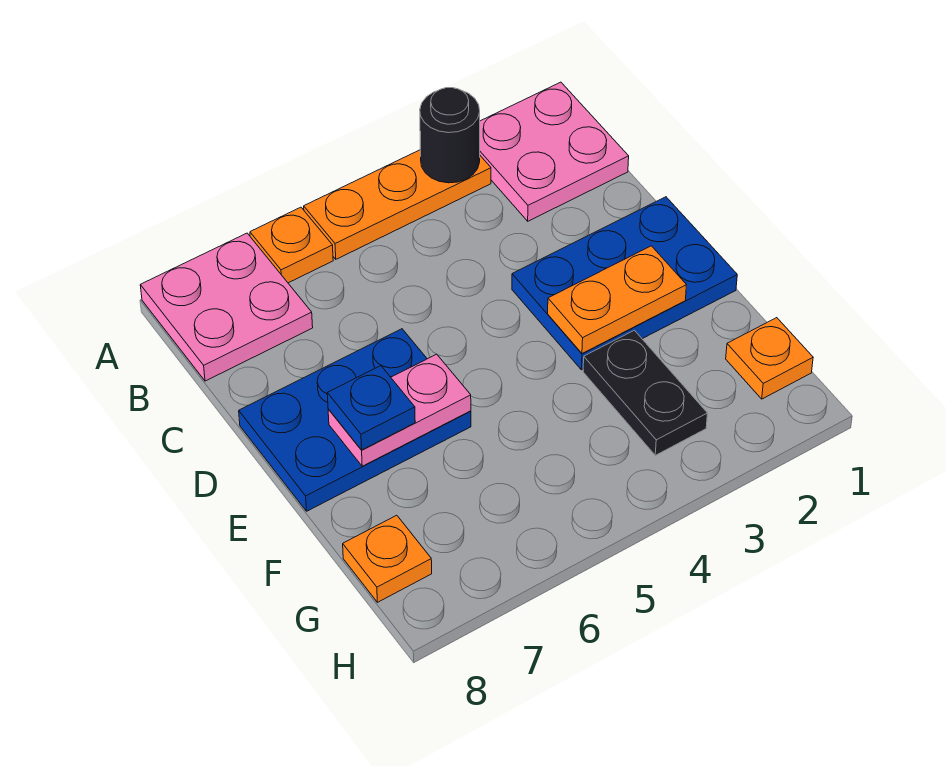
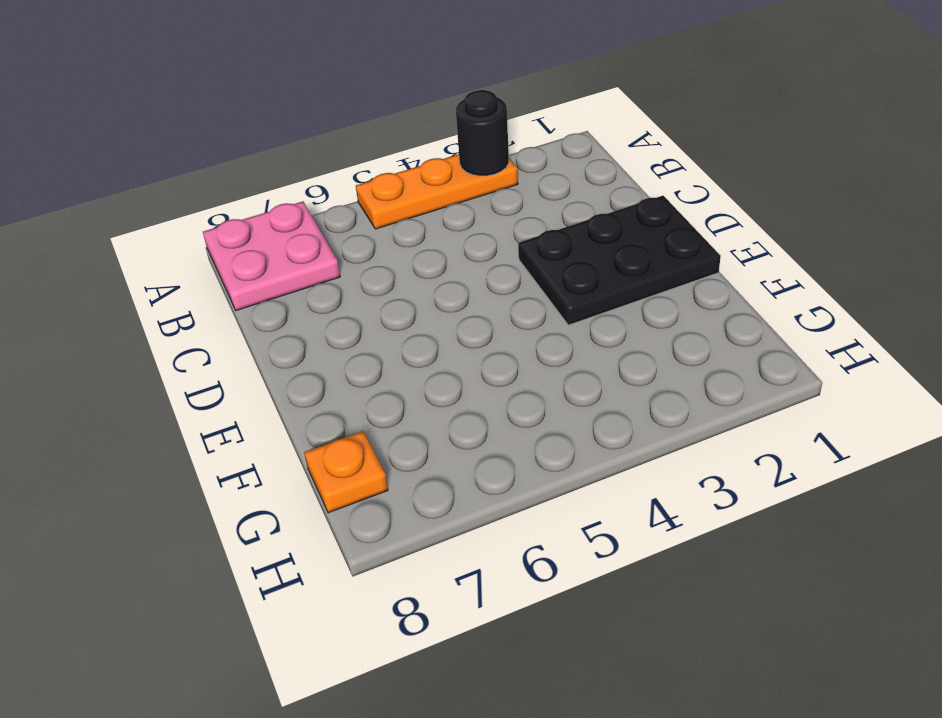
black 2x3 plate [518,196,721,325] -> blue 2x3 plate [512,197,737,370]
none -> pink 2x2 plate [480,82,629,221]
none -> orange 1x1 plate [250,207,333,283]
none -> blue 2x3 plate [239,329,471,511]

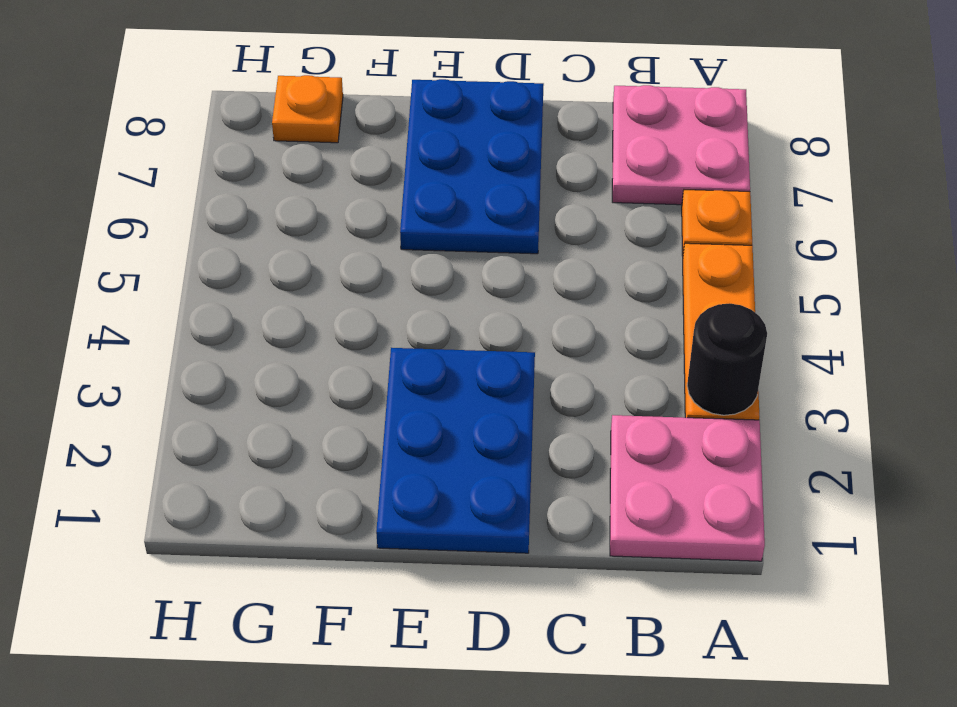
none -> black 1x2 plate [583,330,708,455]
none -> orange 1x1 plate [726,318,813,399]
none -> orange 1x2 plate [548,246,686,354]

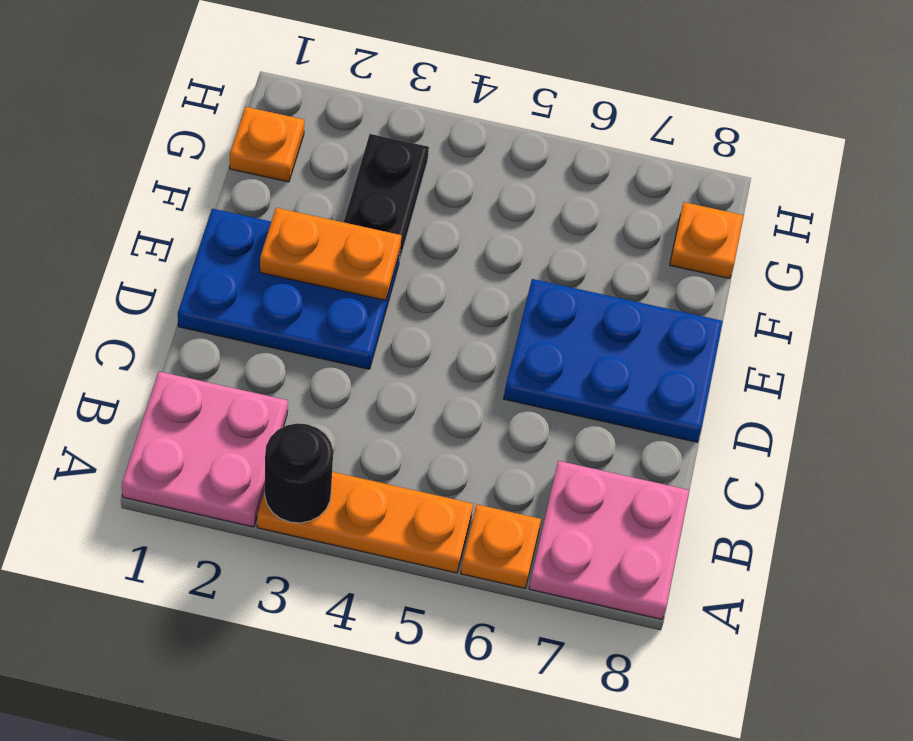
none -> pink 1x2 plate [328,354,471,466]
none -> blue 1x1 plate [327,366,415,450]

